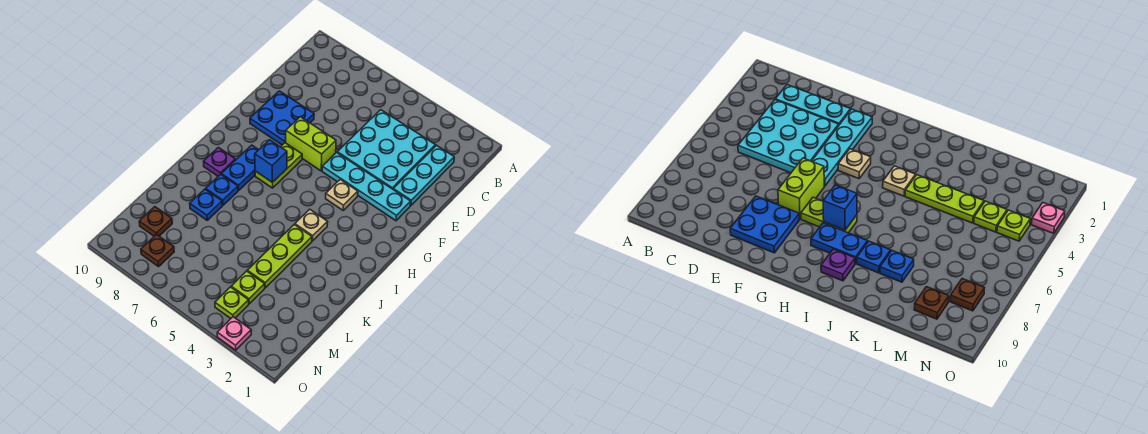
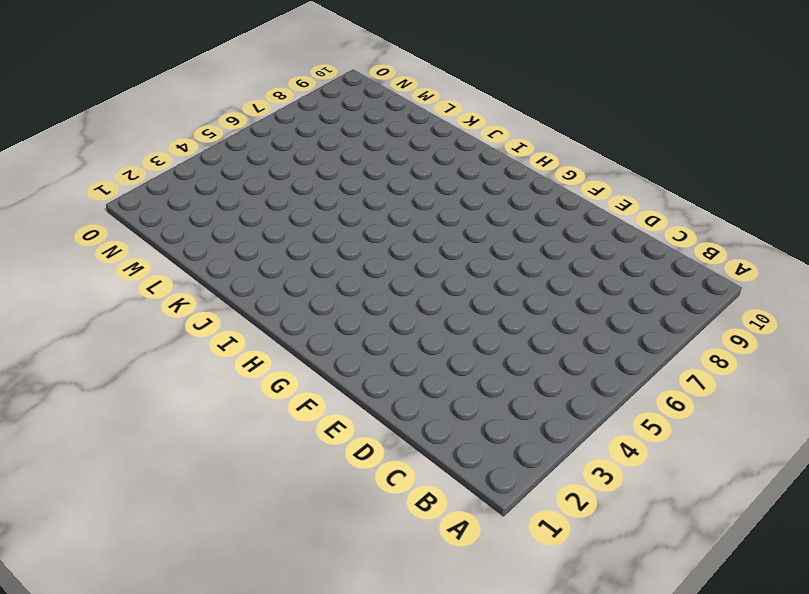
none -> cyan 1x3 plate [393,145,454,206]
none -> cyan 3x3 plate [337,110,435,189]
none -> blue 2x2 plate [250,91,314,145]

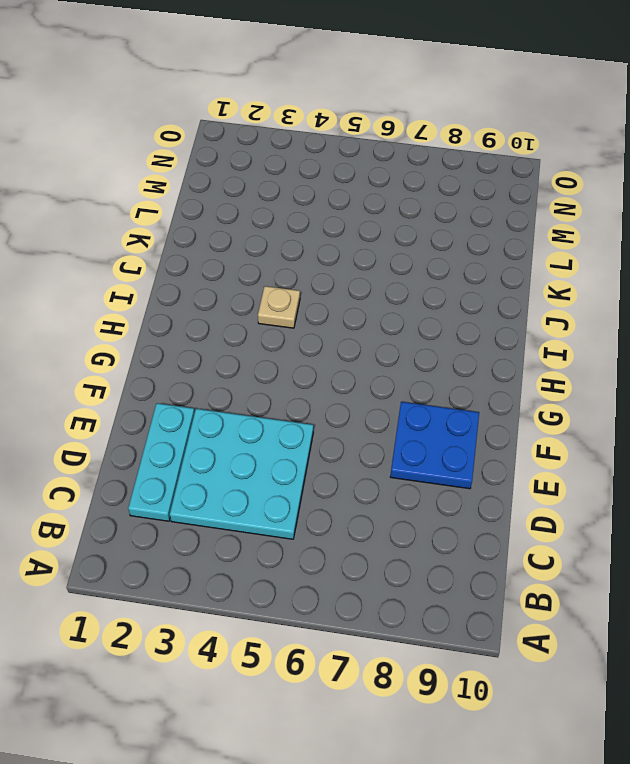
none -> cyan 1x4 plate [322,152,411,221]
none -> lime 1x2 brick [286,117,336,171]
none -> tan 1x1 plate [326,179,358,210]

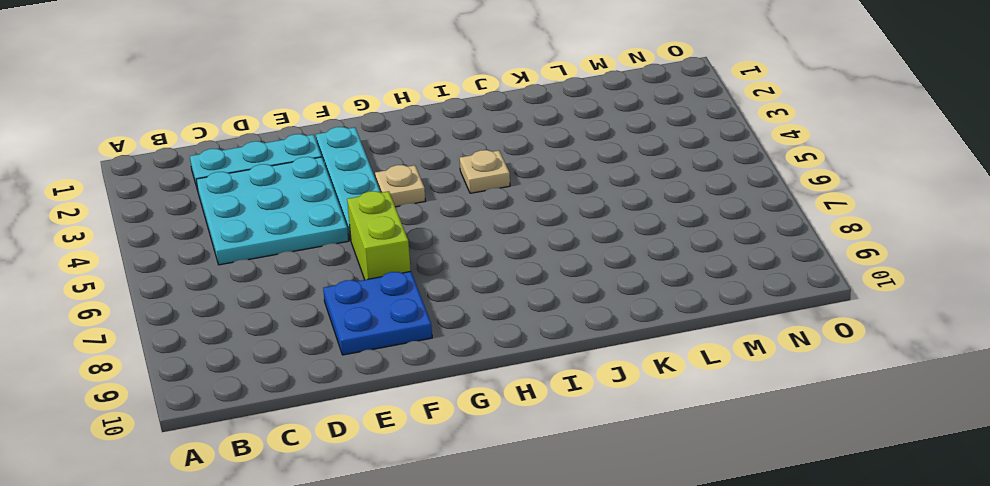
none -> lime 1x2 plate [255,143,302,188]
none -> blue 1x2 plate [221,145,258,190]
none -> purple 1x1 plate [204,148,235,176]

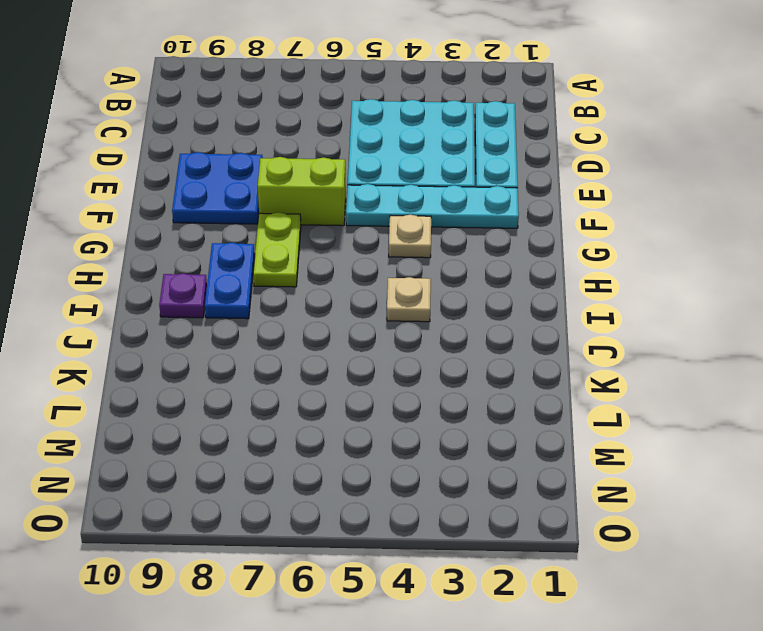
none -> lime 1x3 plate [247,225,312,288]
none -> blue 1x1 plate [206,174,238,205]
none -> blue 1x1 plate [190,189,222,220]

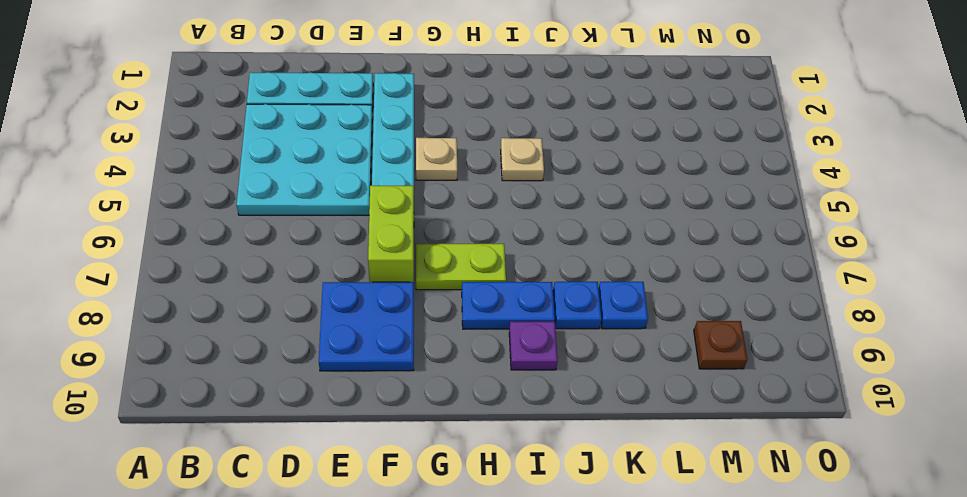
none -> lime 1x3 plate [247,225,312,288]
none -> lime 1x1 plate [231,271,265,304]
none -> lime 1x1 plate [215,287,249,318]

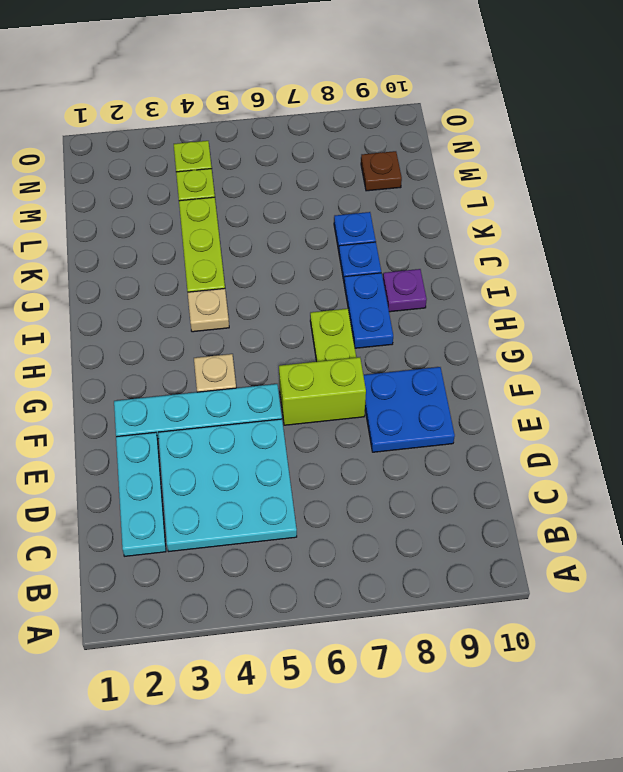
none -> brown 1x1 plate [141,234,174,267]
none -> pink 1x1 plate [217,317,251,350]
none -> blue 1x1 brick [255,140,287,183]

